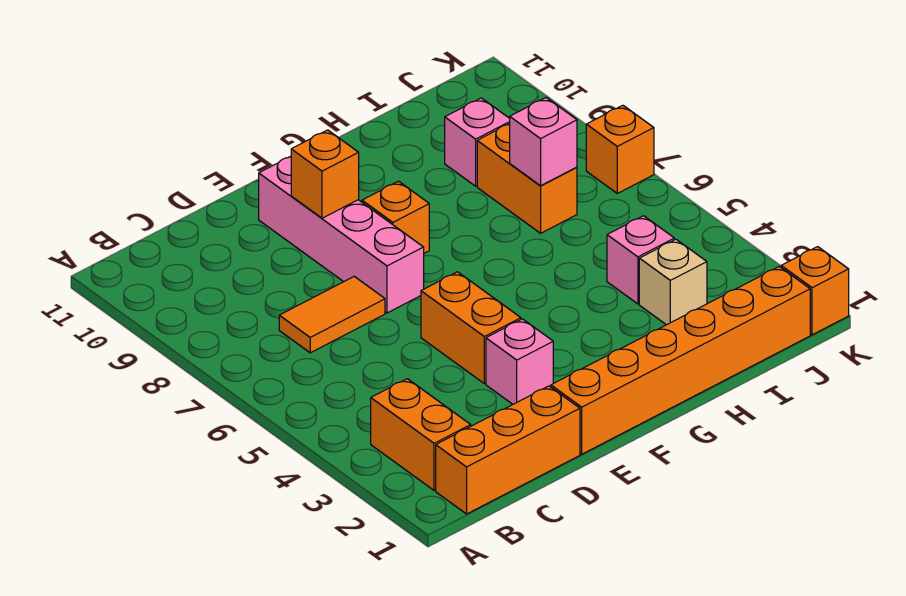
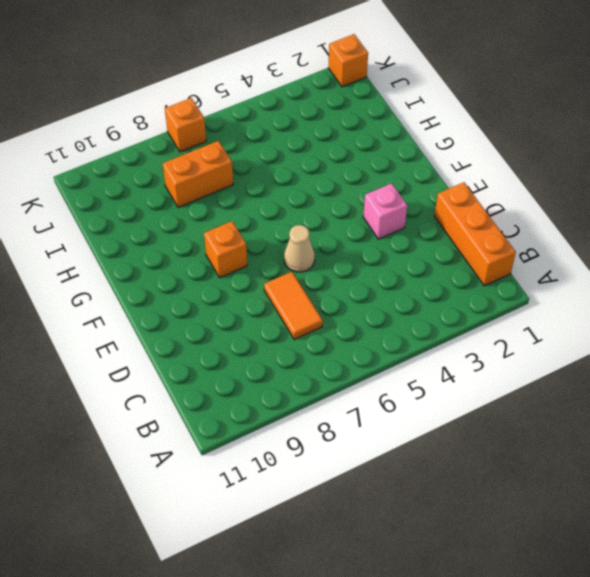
tan 1x1 cone [284,225,315,272] -> none
none -> orange 1x2 brick [371,379,471,490]
none -> orange 1x6 brick [551,267,810,454]
none -> orange 1x2 brick [421,272,521,384]

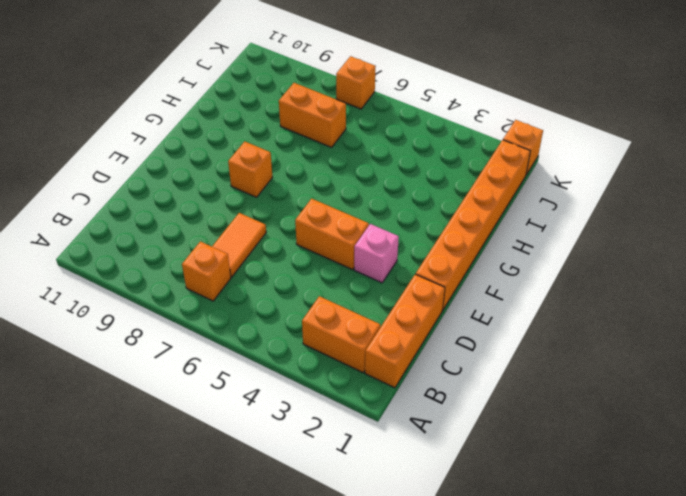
orange 1x1 brick [182,241,231,301] -> orange 1x1 brick moved to [291,130,359,218]
none -> pink 1x4 brick [259,156,424,313]
none -> tan 1x1 brick [639,239,707,325]
none -> pink 1x1 brick [607,216,674,304]

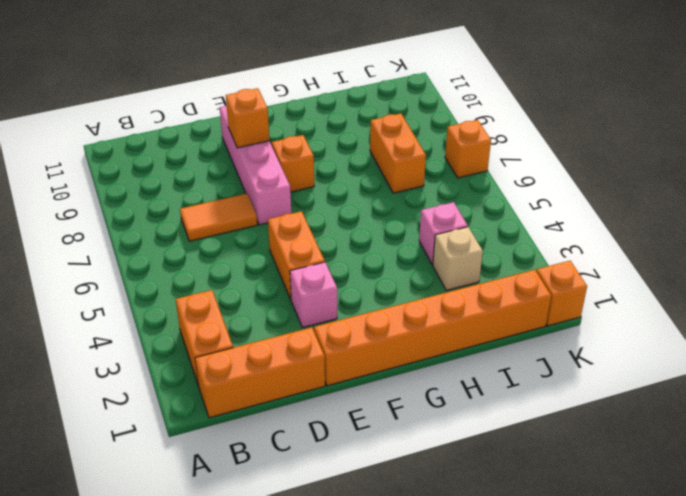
none -> pink 1x1 brick [445,98,510,186]
none -> pink 1x1 brick [510,98,577,186]

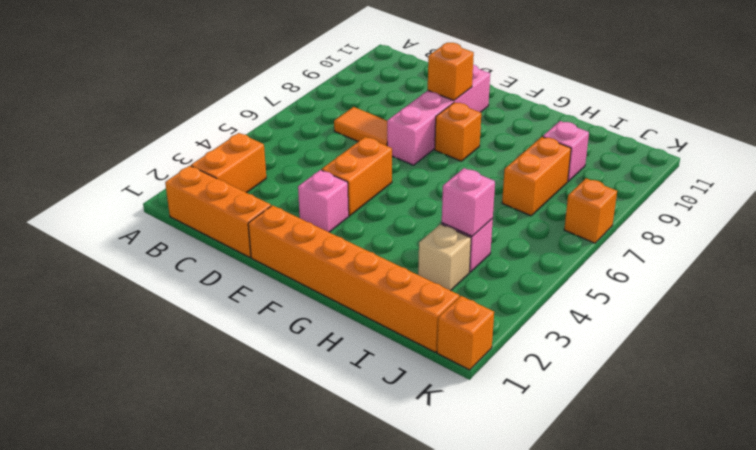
pink 1x1 brick [442,168,495,236] -> pink 1x1 brick moved to [510,98,577,186]

